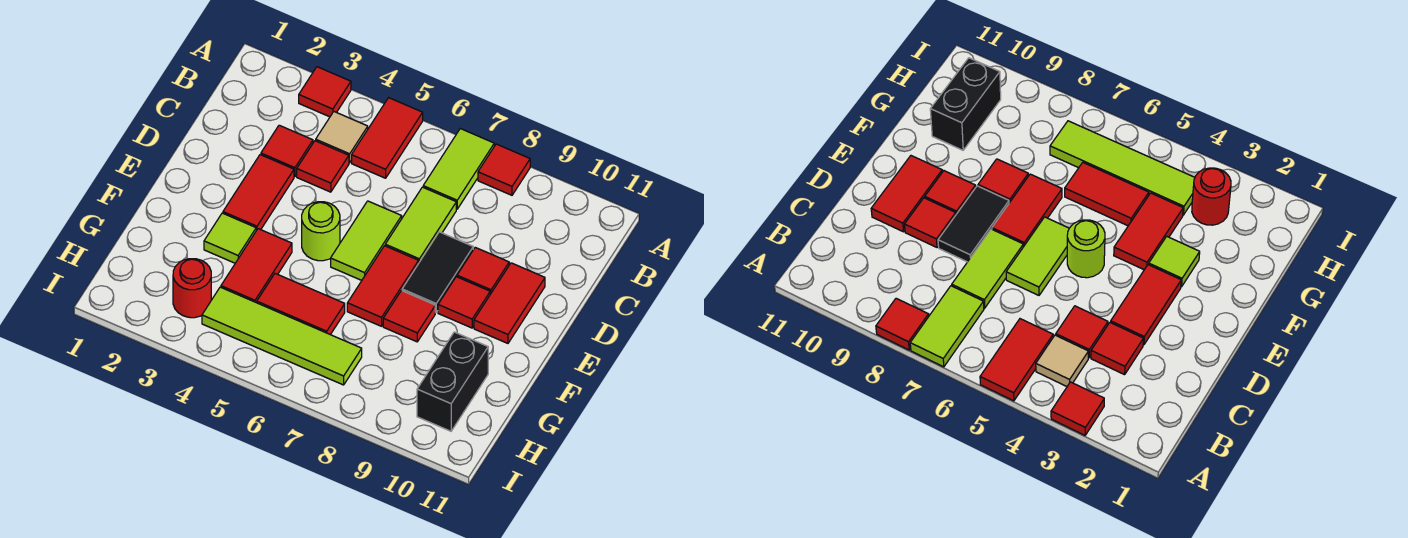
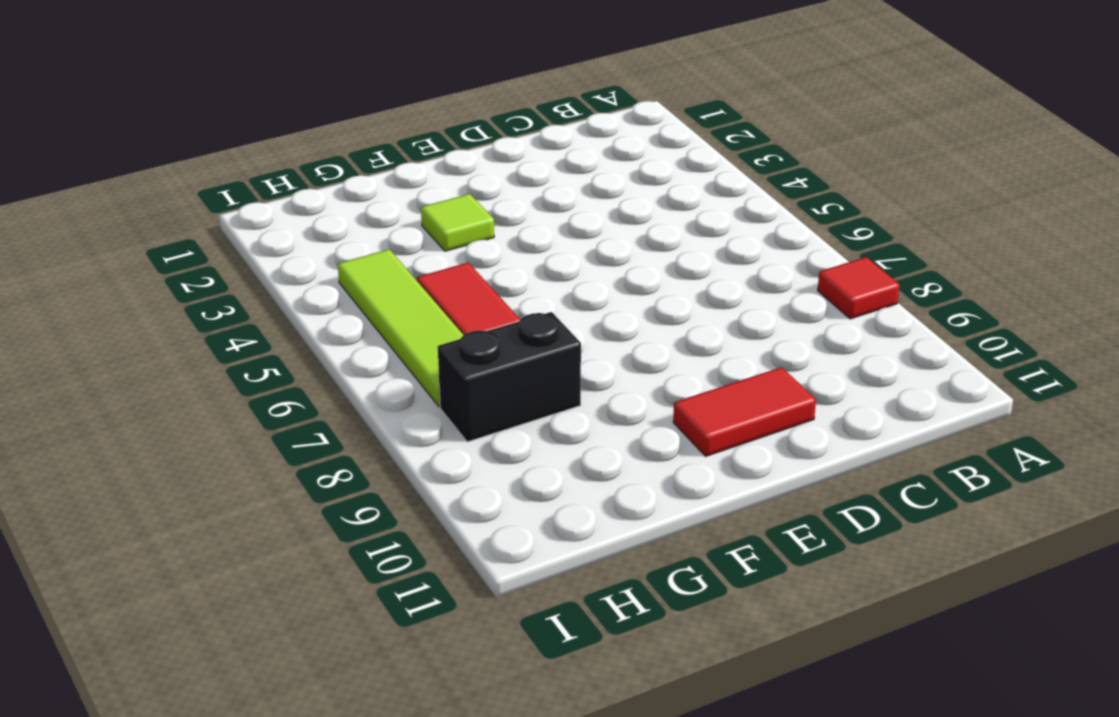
black 1x2 brick [438,312,581,442] -> black 1x2 brick moved to [417,332,488,431]
none -> red 1x1 tile [299,67,351,117]
none -> red 1x2 tile [352,98,423,178]
none -> lime 1x2 tile [423,129,494,209]

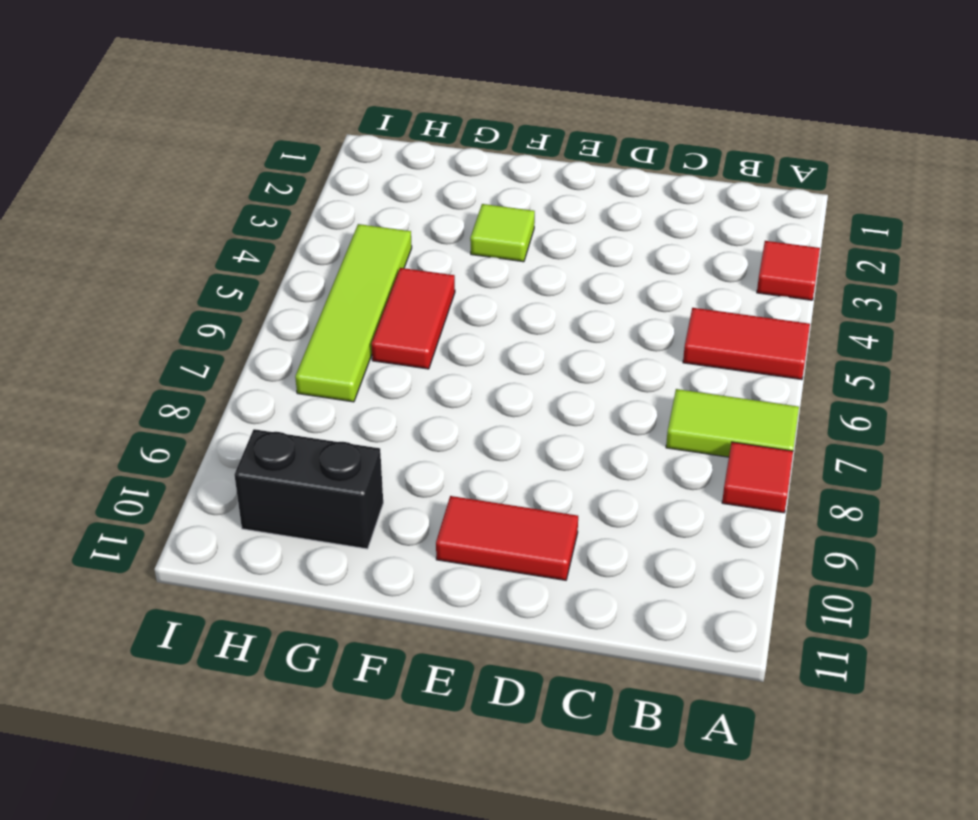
none -> tan 1x1 tile [316,112,368,163]
none -> red 1x1 tile [261,125,313,177]
none -> red 1x1 tile [297,141,349,192]

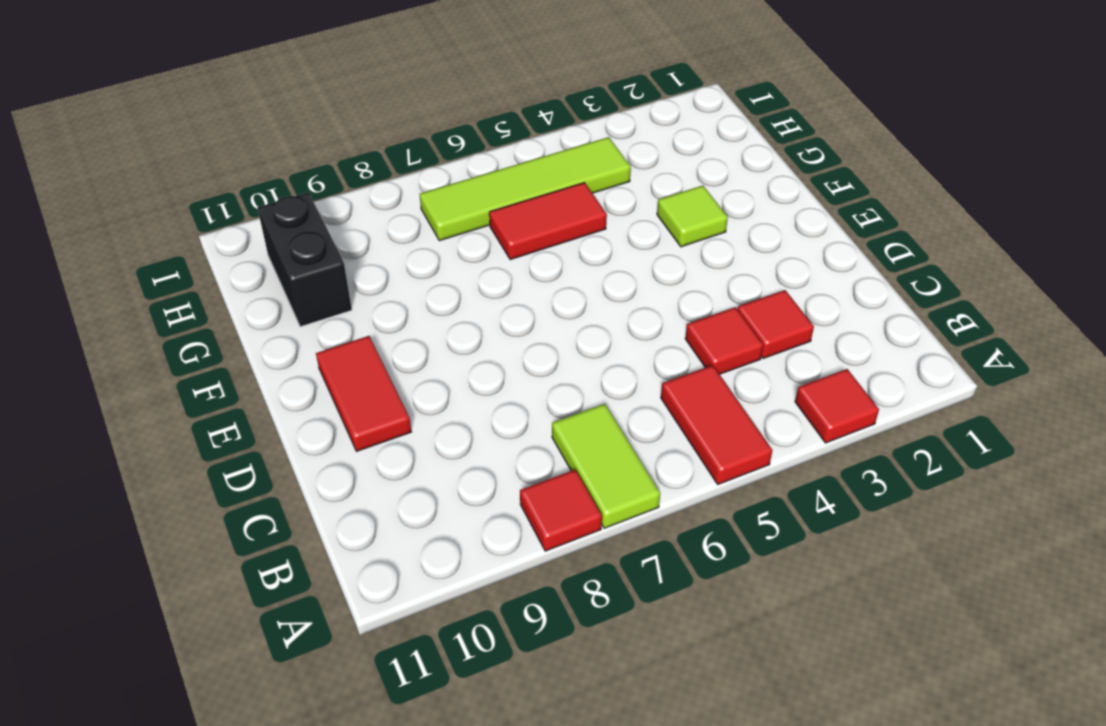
none -> tan 1x1 tile [316,112,368,163]
none -> lime 1x2 tile [385,187,456,262]
none -> red 1x2 tile [223,155,294,230]

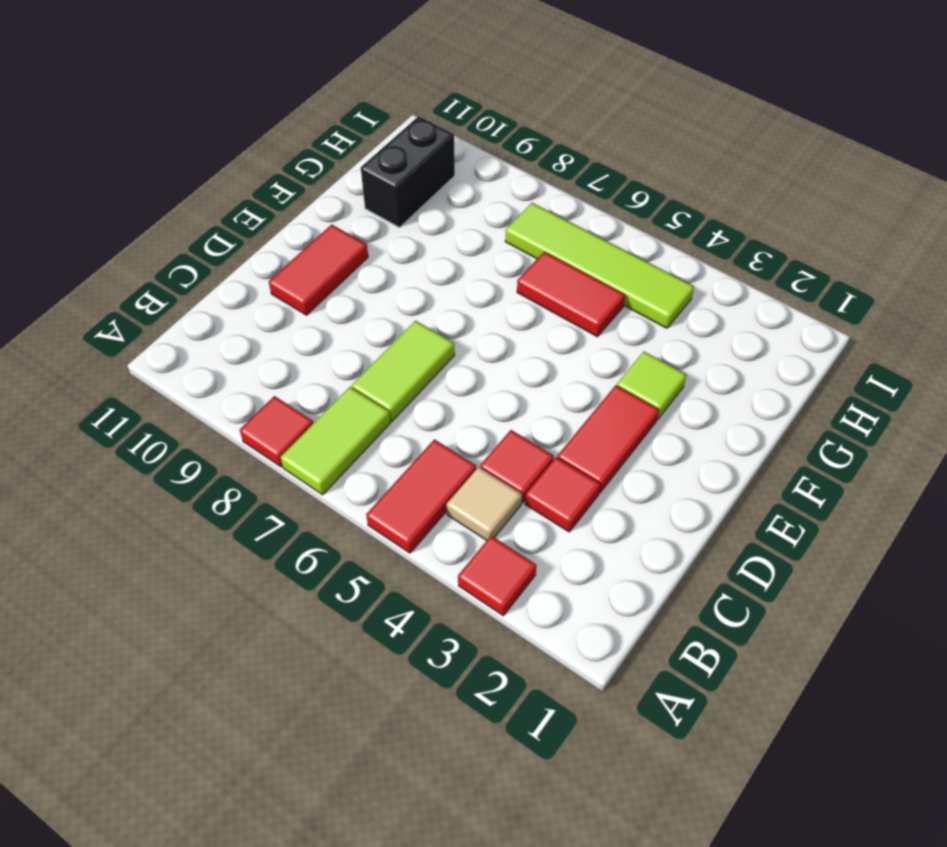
none -> lime 1x2 tile [331,201,402,280]
none -> black 1x2 tile [402,232,473,312]
none -> red 1x1 tile [457,247,509,294]

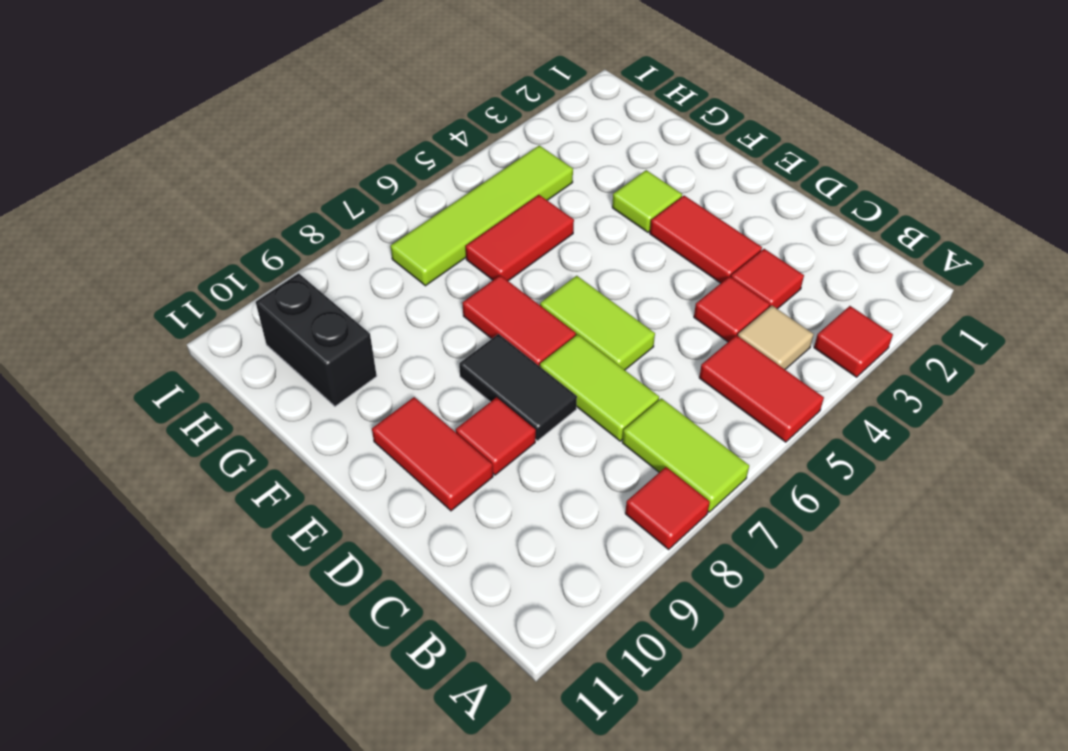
none -> lime 1x1 round brick [302,202,340,261]
none -> red 1x1 tile [438,277,490,328]
none -> red 1x2 tile [221,229,292,303]

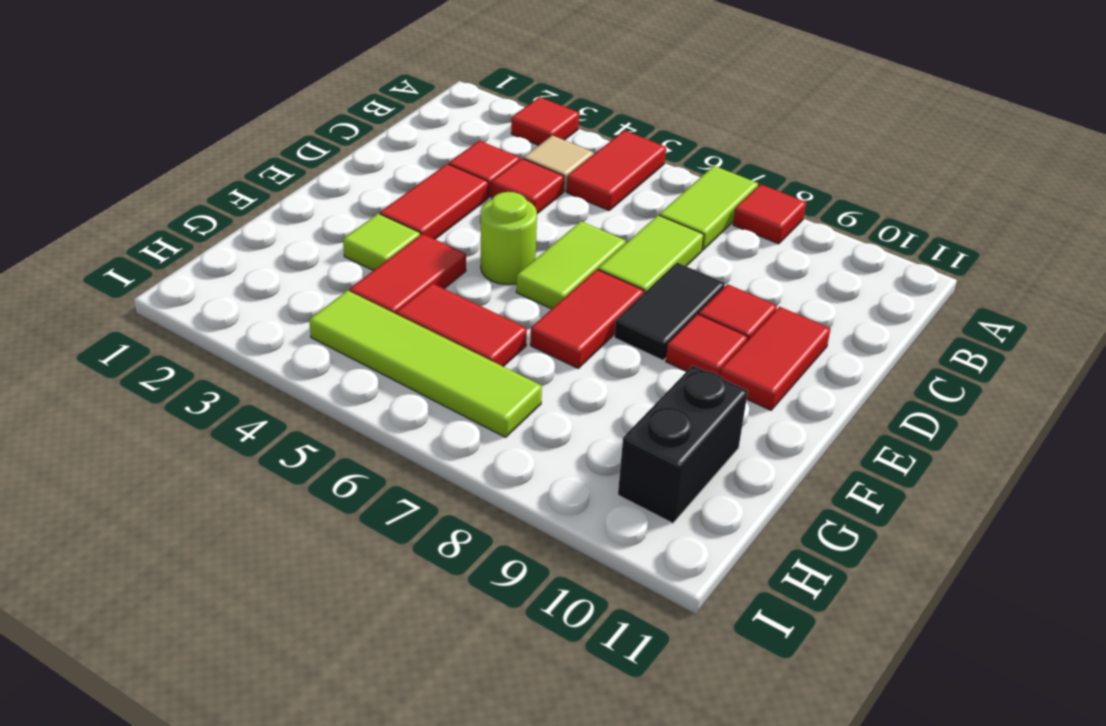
none -> red 1x1 tile [383,291,435,342]
none -> red 1x1 round brick [173,259,211,318]

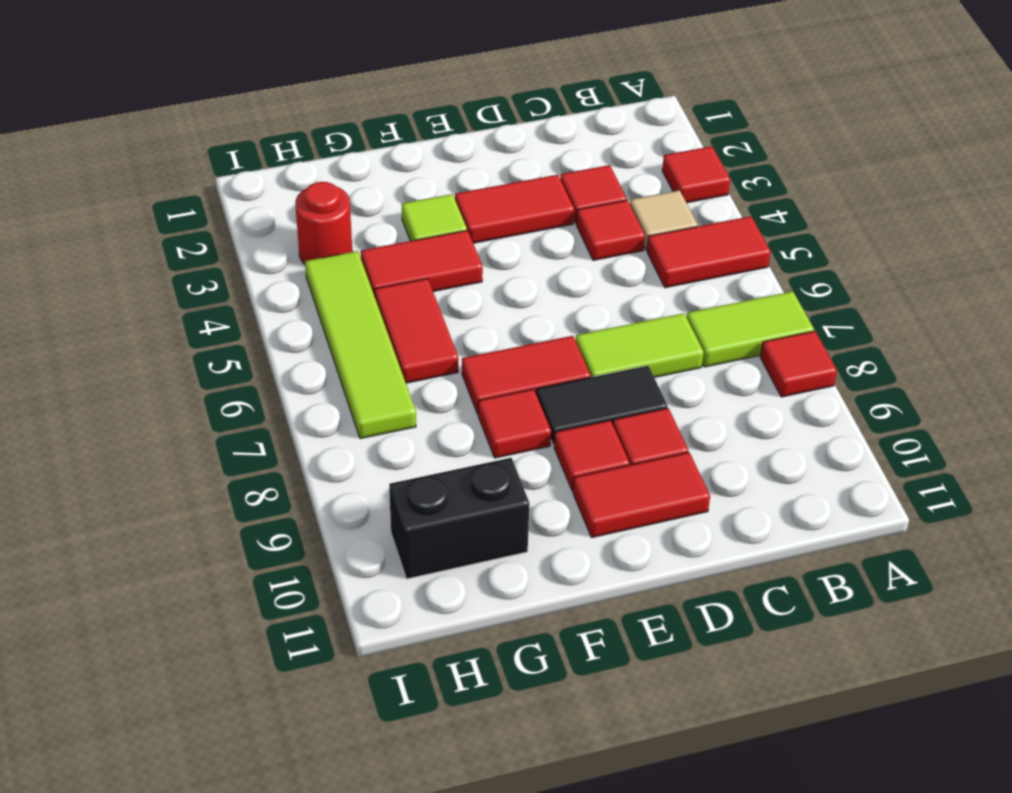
none -> lime 1x2 tile [331,201,402,280]
none -> lime 1x1 round brick [302,202,340,261]

